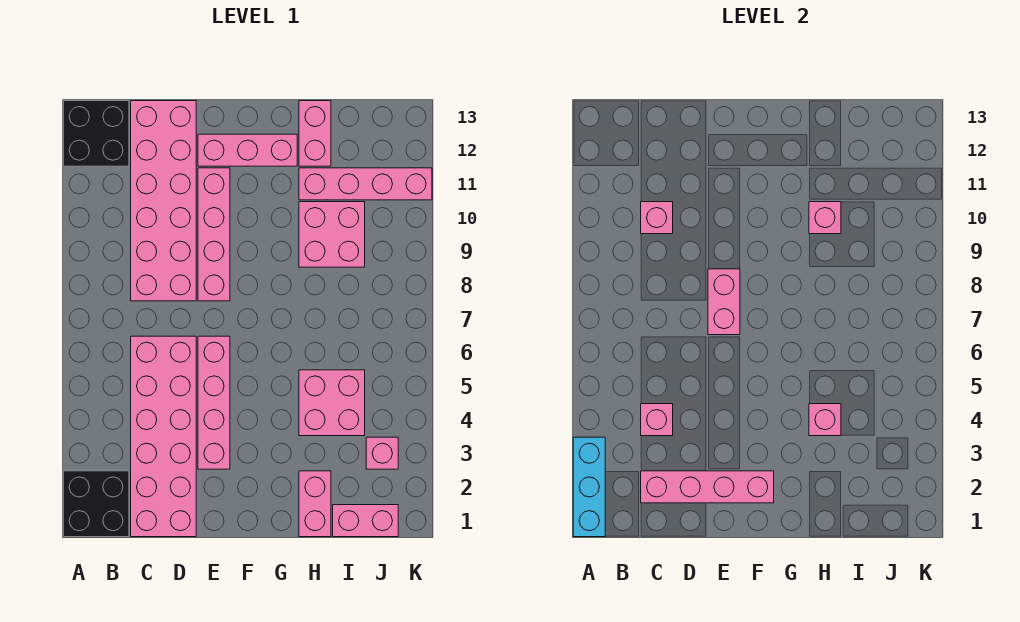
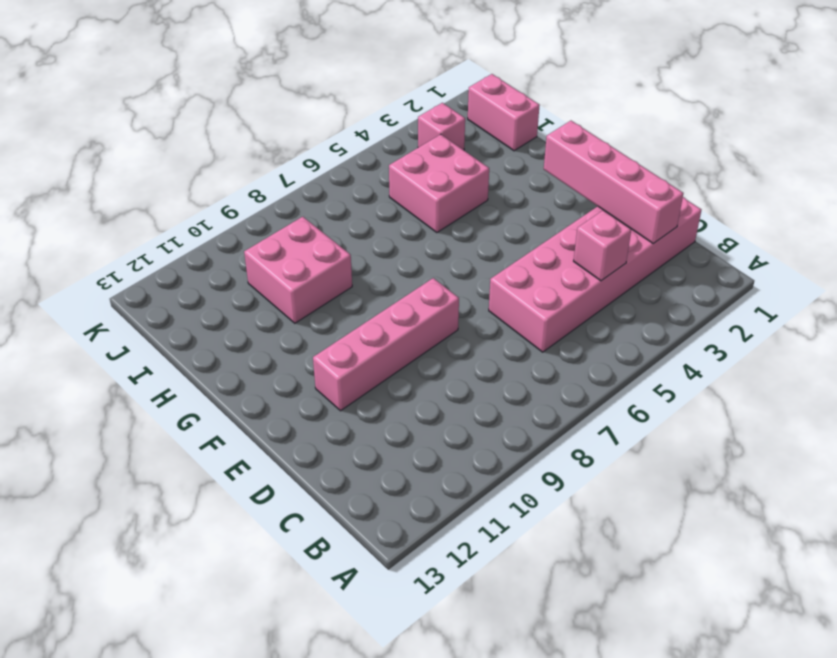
none -> black 2x2 brick [63,471,129,537]
none -> black 2x2 brick [63,101,129,166]
none -> pink 2x6 brick [131,101,196,301]

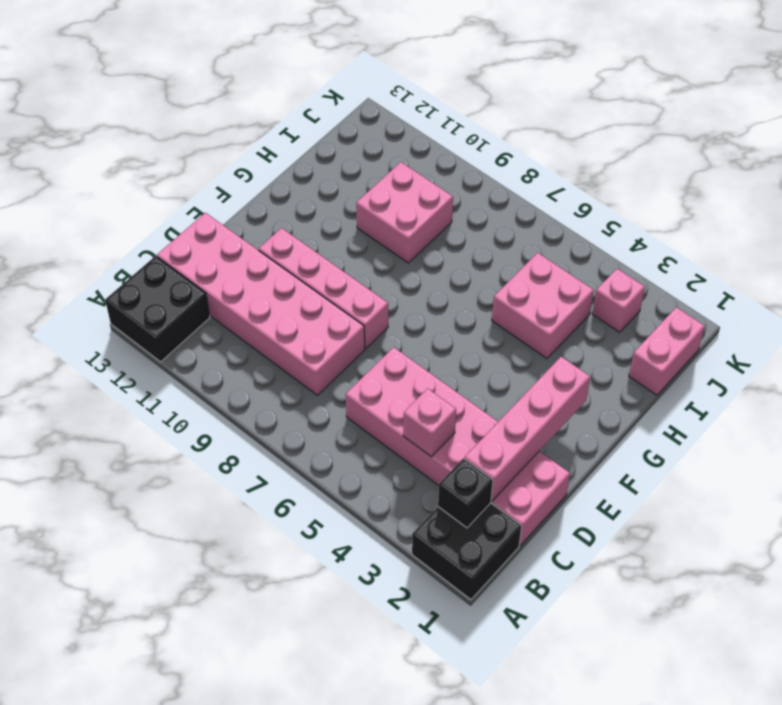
black 1x1 brick [438,458,493,528] -> none
none -> pink 1x4 brick [198,336,230,469]
none -> pink 1x3 brick [198,134,297,166]
none -> pink 1x2 brick [299,471,331,537]

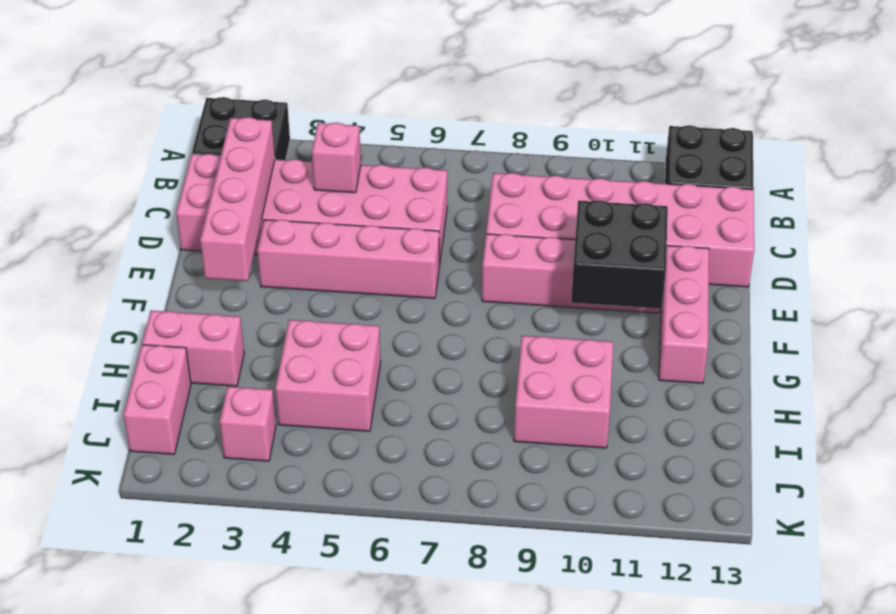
black 2x2 brick [571,201,668,309] -> none
none -> pink 1x4 brick [299,168,432,200]
none -> pink 1x2 brick [299,101,331,166]
none -> cyan 1x3 brick [573,437,605,537]

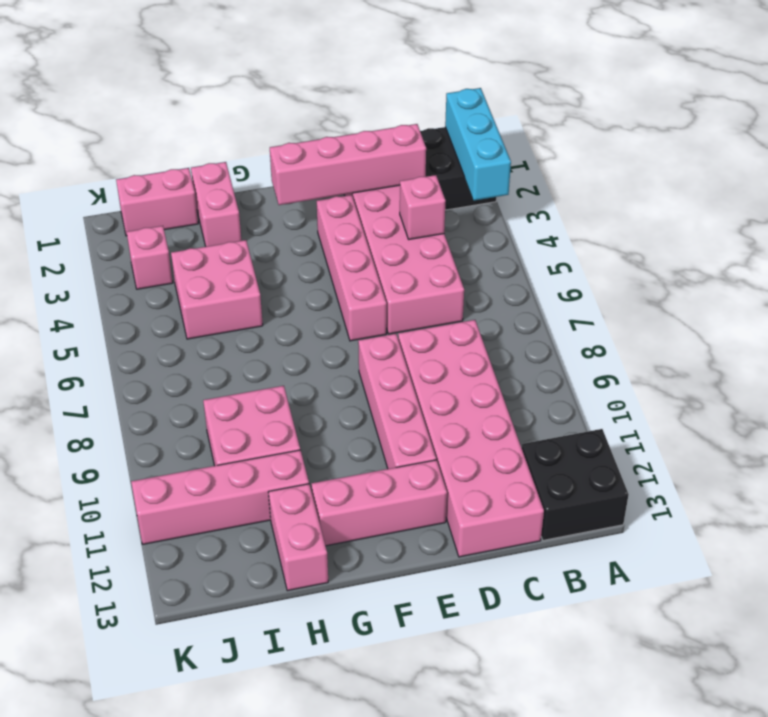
none -> pink 1x1 brick [641,202,673,234]
none -> pink 1x2 brick [708,269,740,335]
none -> pink 1x1 brick [809,404,841,436]

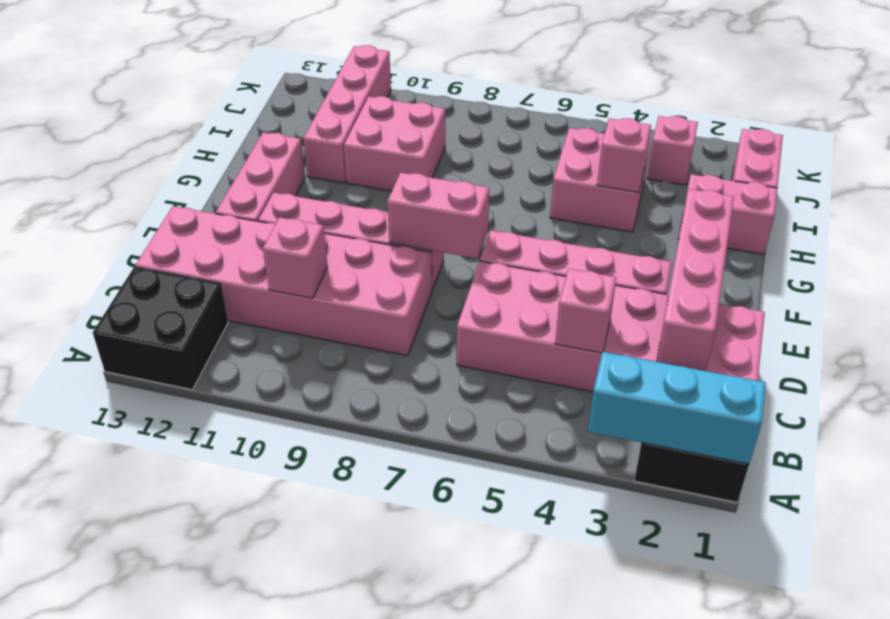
none -> pink 1x2 brick [299,101,331,166]
none -> pink 1x1 brick [809,202,841,234]

